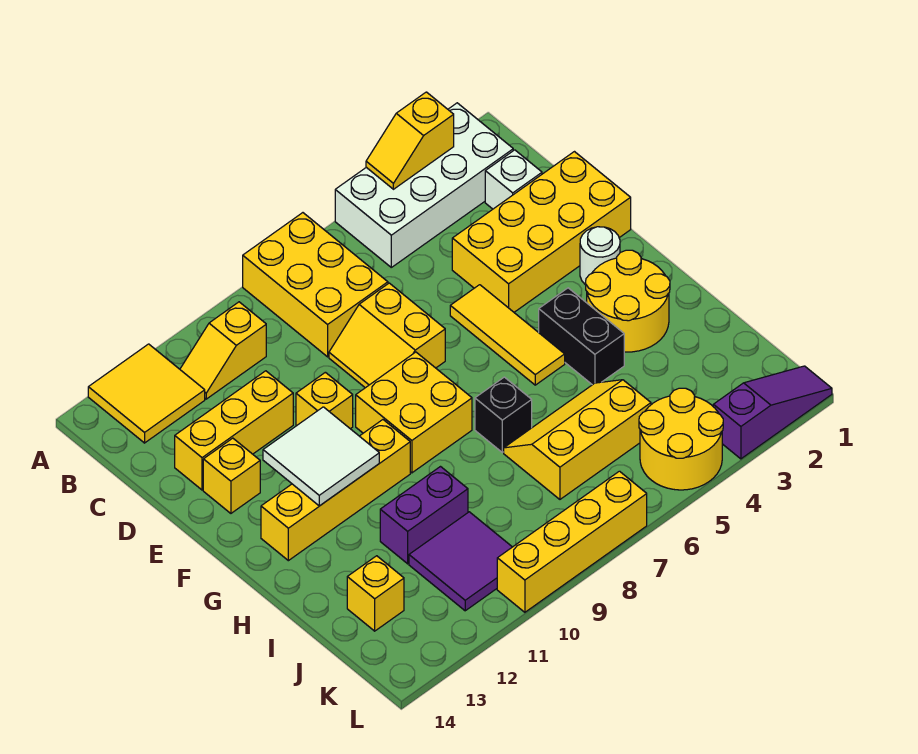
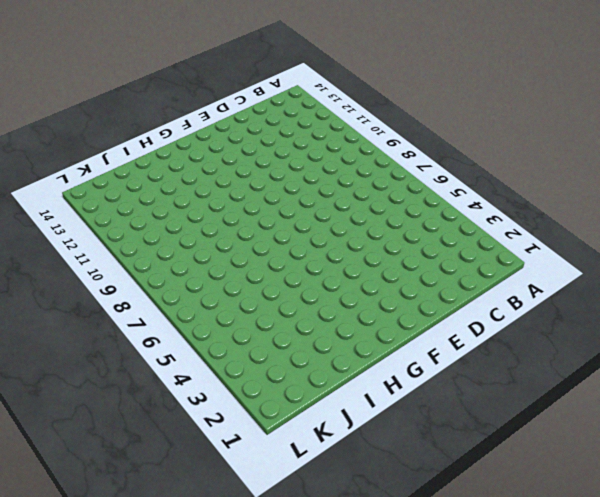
none -> white 2x4 brick [335,103,513,267]
none -> yellow 2x3 brick [243,213,388,357]
none -> yellow 2x2 tile [88,344,205,443]

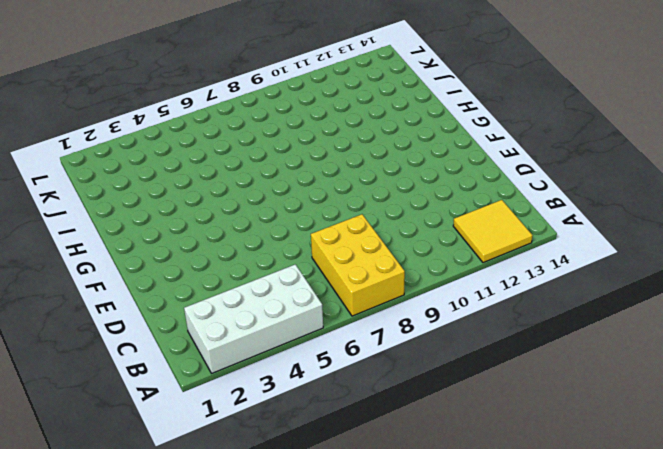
none -> yellow 1x2 slope [180,302,266,399]
none -> white 1x1 brick [485,150,542,209]
none -> yellow 2x4 brick [452,152,631,312]

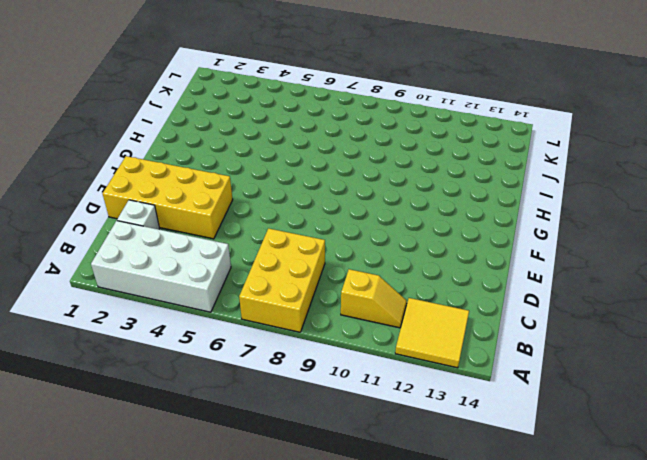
none -> yellow 2x2 slope [329,283,445,388]
none -> yellow 1x3 brick [175,371,293,490]
none -> yellow 1x3 tile [450,285,565,385]

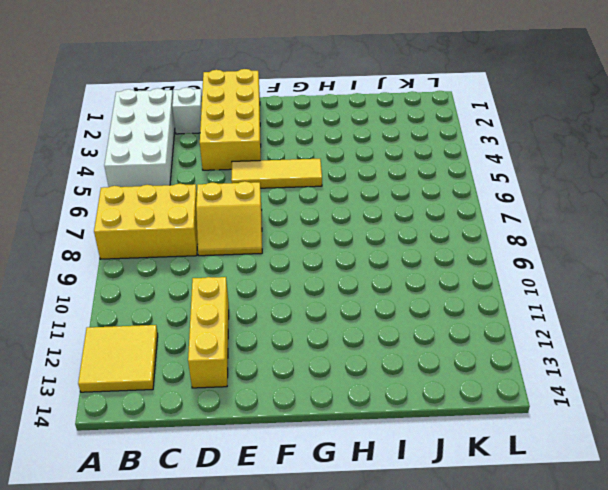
none -> yellow 1x2 slope [180,302,266,399]
none -> yellow 1x1 brick [296,372,353,429]
none -> yellow 1x1 brick [203,438,260,513]

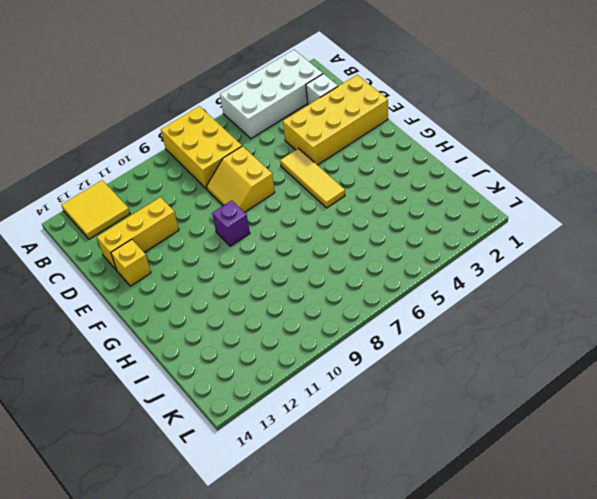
purple 1x1 brick [212,201,250,246] -> yellow 2x2 brick [356,352,472,473]
none -> yellow 1x2 slope [180,302,266,399]
none -> yellow 1x1 brick [296,372,353,429]
none -> white 1x1 round brick [580,227,620,285]

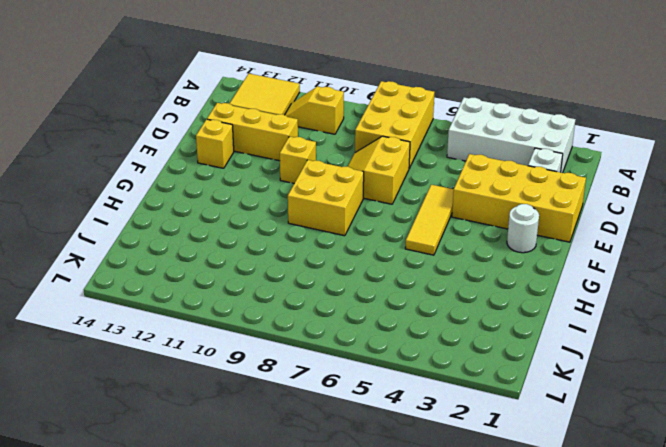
none -> yellow 2x2 round brick [586,250,670,352]
none -> black 1x2 brick [539,288,624,385]
none -> yellow 1x4 brick [261,420,410,561]

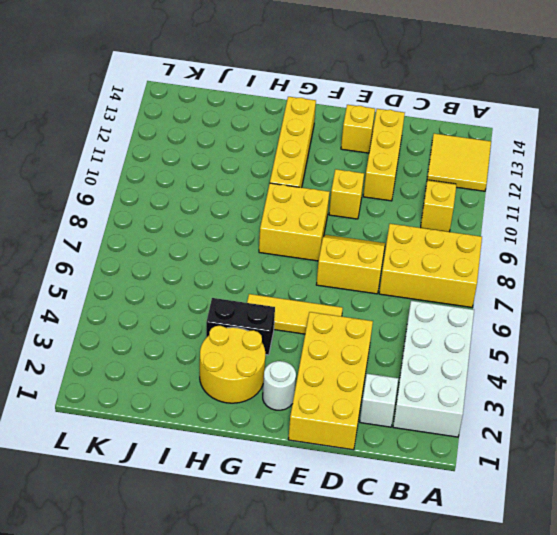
none -> black 1x1 brick [475,377,532,452]
none -> yellow 2x3 slope [504,380,651,499]
none -> purple 1x2 brick [380,467,468,564]

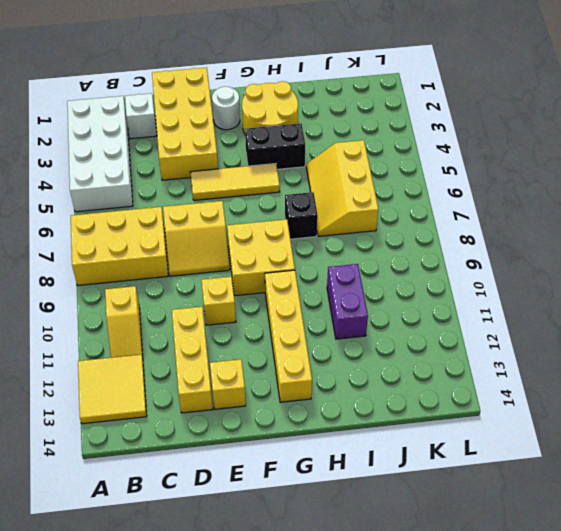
none -> purple 2x2 tile [409,512,512,611]
none -> yellow 1x1 brick [347,556,404,631]
none -> yellow 2x2 round brick [639,388,723,490]

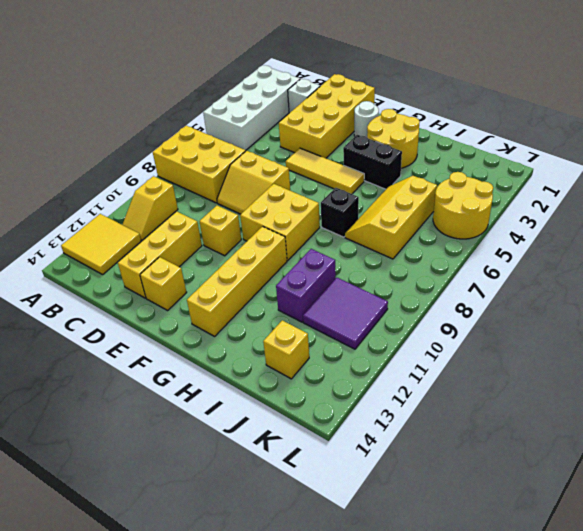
none -> purple 1x3 slope [713,366,832,459]
none -> yellow 1x4 brick [497,471,647,612]
none -> yellow 1x2 slope [366,92,454,189]

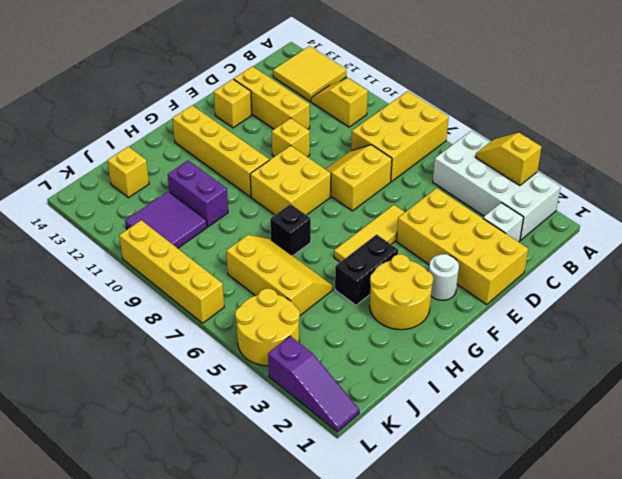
none -> white 2x2 tile [263,407,379,506]

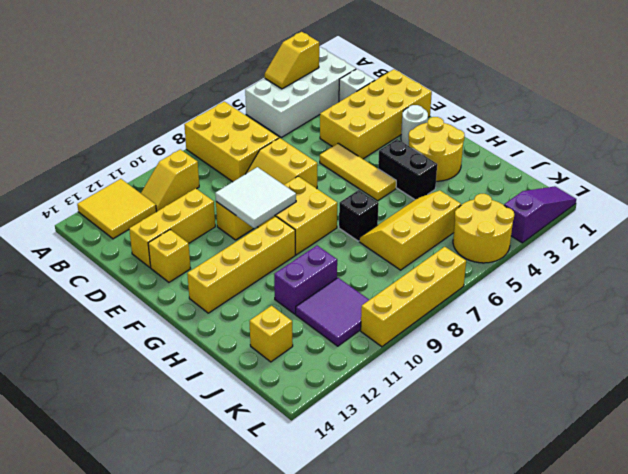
white 2x2 tile [215,167,296,228] -> white 2x2 tile moved to [263,407,379,506]

